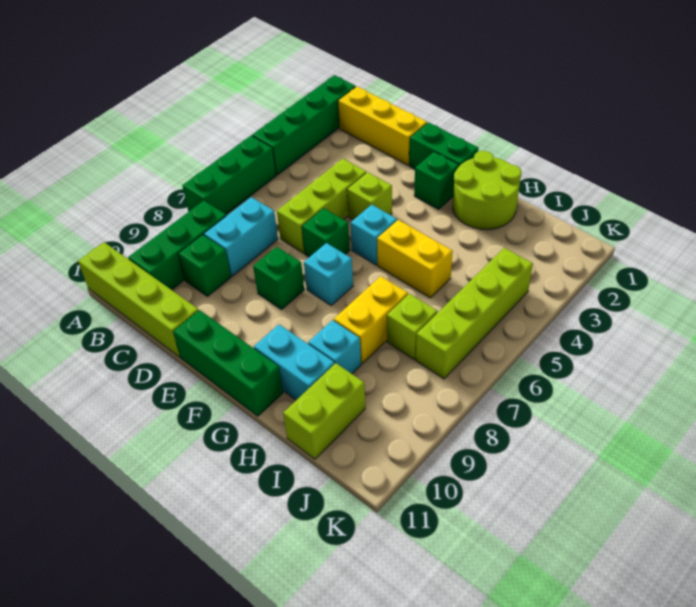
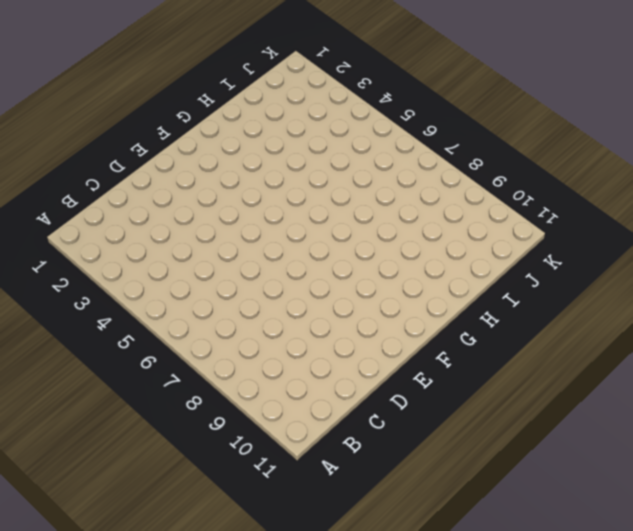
none -> green 1x4 brick [252,75,356,175]
none -> green 1x3 brick [182,136,276,214]
none -> lime 1x4 brick [78,242,199,357]

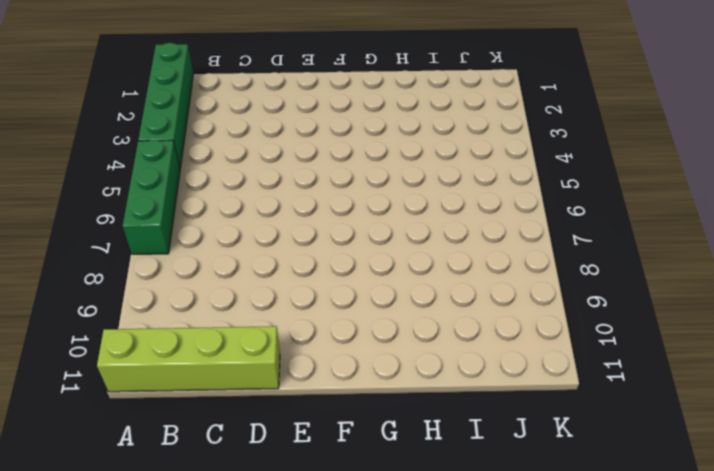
none -> yellow 1x3 brick [338,87,427,165]
none -> green 1x3 brick [128,201,226,290]
none -> cyan 1x2 brick [204,197,278,276]

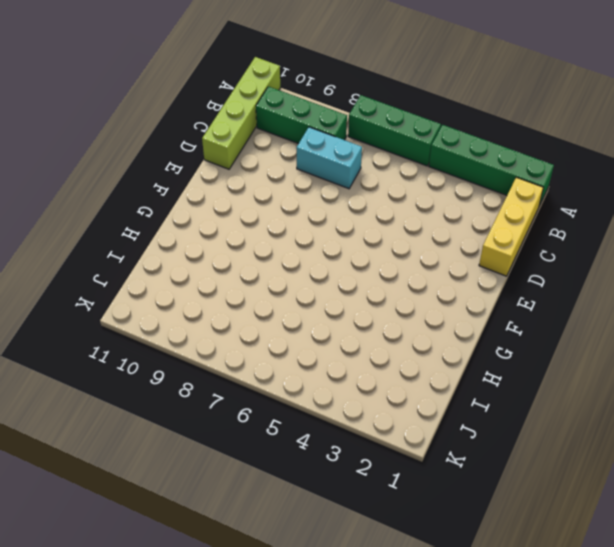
none -> green 1x1 brick [178,235,231,296]
none -> lime 1x3 brick [277,159,366,253]
none -> green 1x2 brick [409,122,478,169]

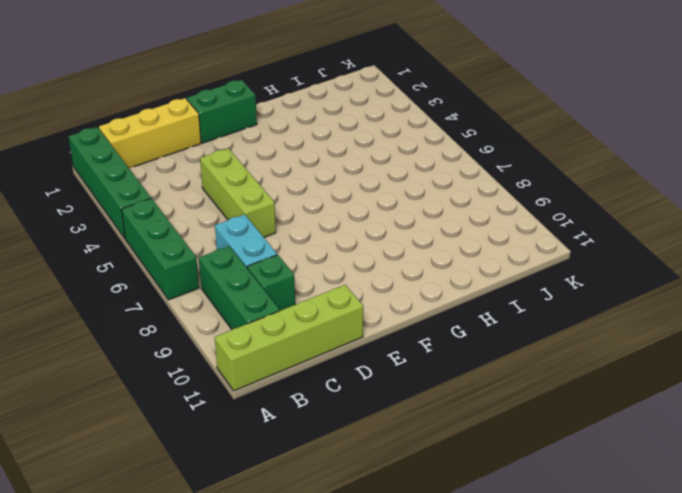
none -> lime 1x1 brick [347,172,392,220]
none -> green 1x1 brick [302,208,350,257]
none -> green 1x1 brick [253,247,304,309]

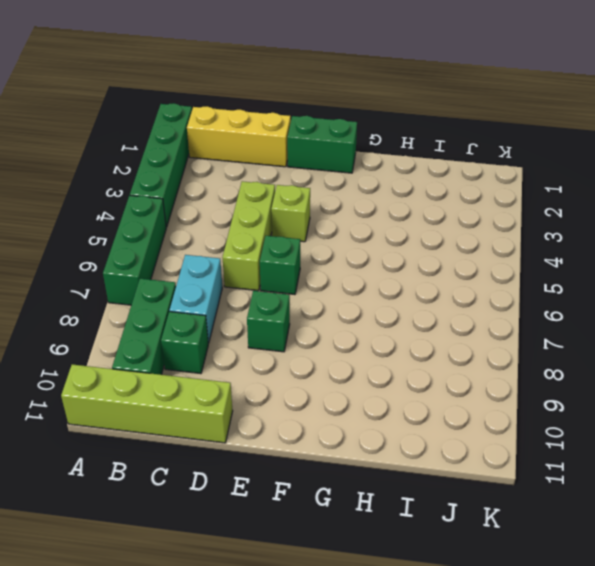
none -> green 1x3 brick [173,310,283,416]
none -> green 1x1 brick [414,152,459,209]
none -> cyan 1x1 brick [351,205,397,265]

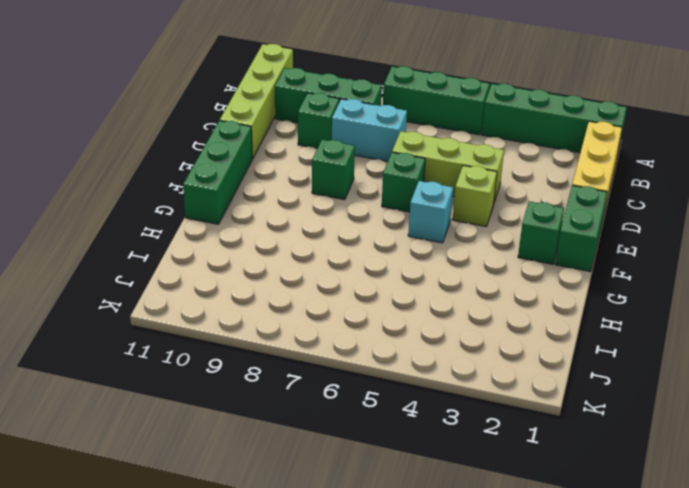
none -> cyan 1x1 brick [304,243,353,305]
none -> lime 2x2 round brick [453,151,521,229]
none -> yellow 1x2 brick [377,220,453,298]

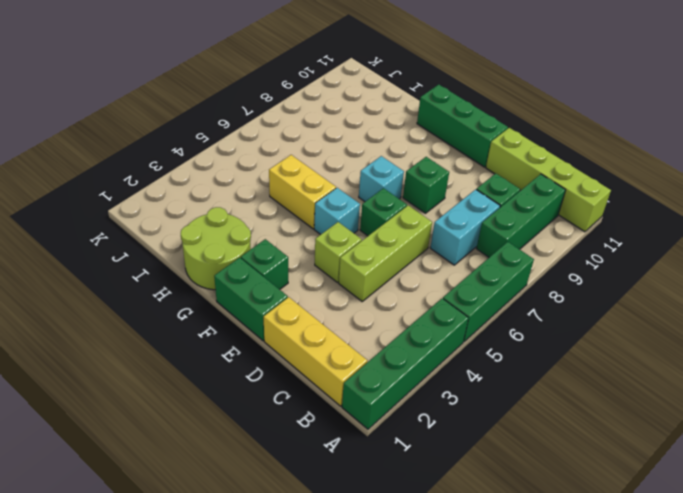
none -> cyan 1x2 brick [254,324,335,400]
none -> yellow 1x2 brick [334,276,408,364]
none -> cyan 1x1 brick [308,320,361,374]

